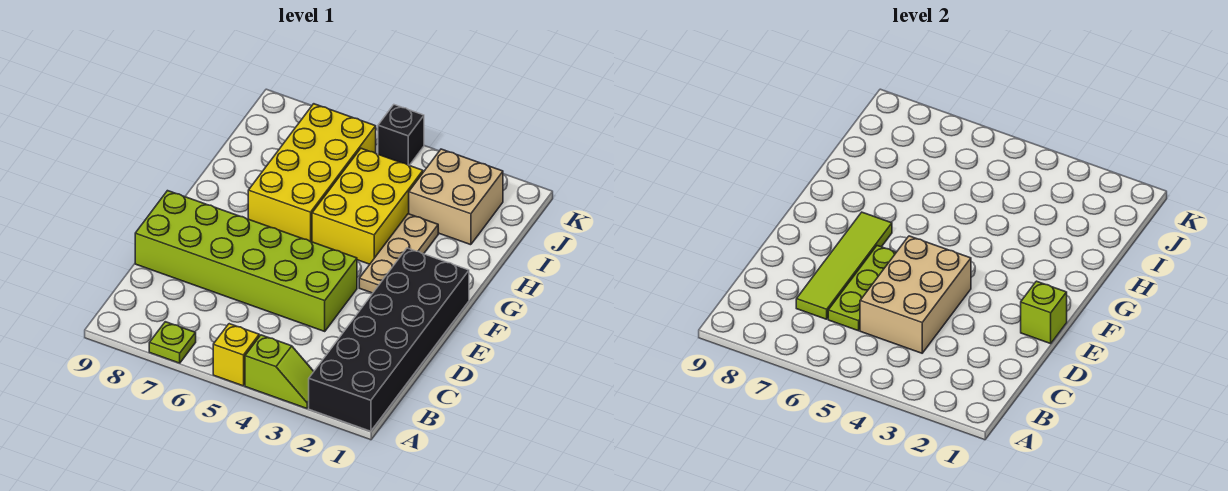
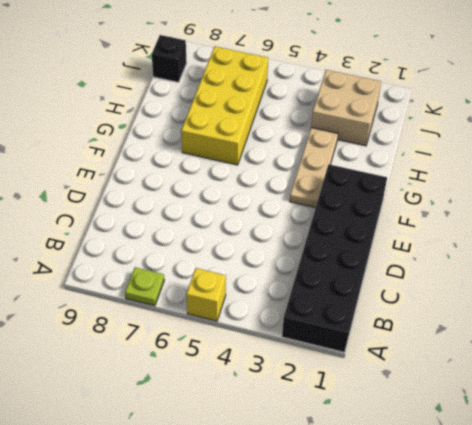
black 1x1 brick [152,35,187,82] -> black 1x1 brick moved to [378,105,424,165]
none -> lime 1x2 slope [245,335,314,408]
none -> lime 2x6 brick [135,191,357,331]
none -> yellow 2x3 brick [312,148,423,264]

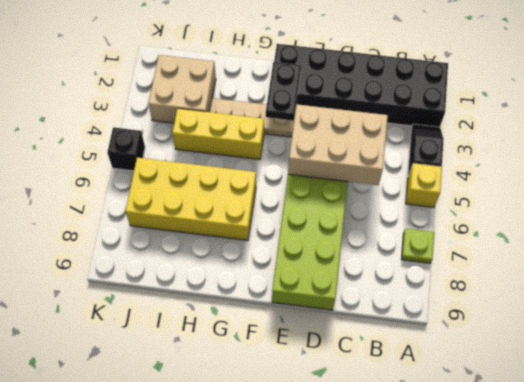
black 1x2 slope [408,124,444,176] -> lime 1x2 slope [245,335,314,408]
black 1x2 plate [266,62,301,121] -> none
yellow 1x3 brick [172,108,264,159] -> yellow 2x3 brick [312,148,423,264]
none -> lime 1x3 plate [828,246,896,331]
none -> lime 1x4 tile [796,212,892,319]
none -> lime 1x1 brick [1021,281,1067,344]

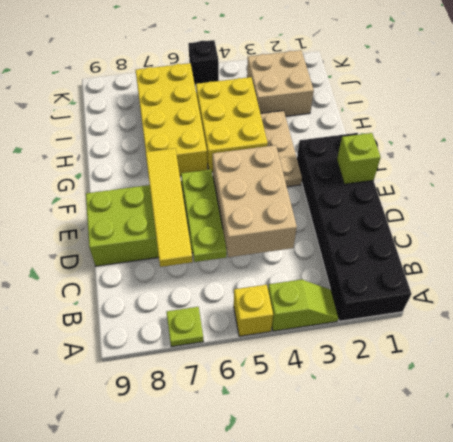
yellow 1x4 tile [146,148,193,267] -> lime 1x4 tile [796,212,892,319]

